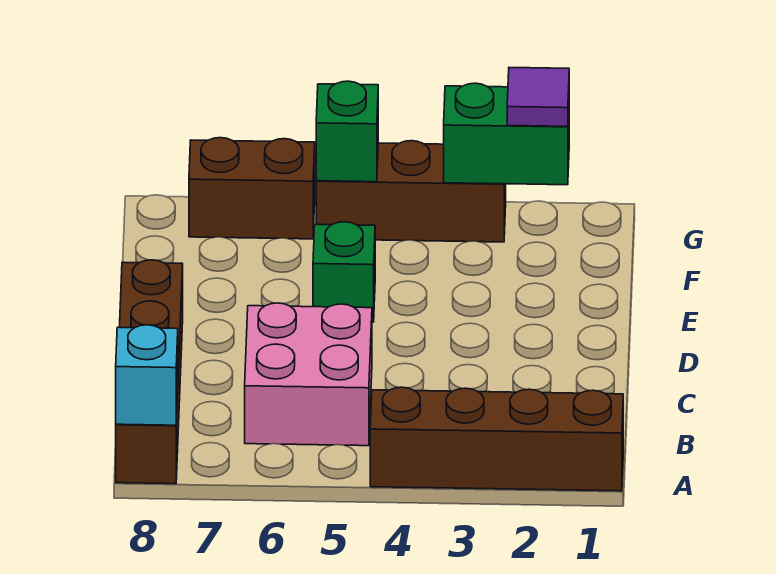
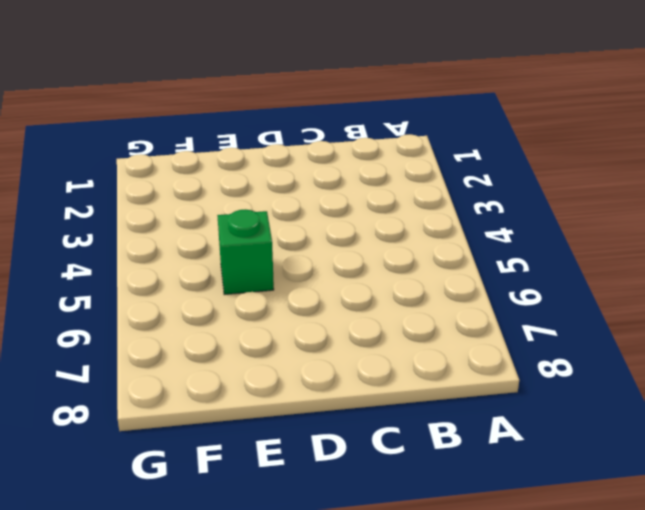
none -> brown 1x4 brick [370,387,623,491]
none -> brown 1x4 brick [116,260,183,484]

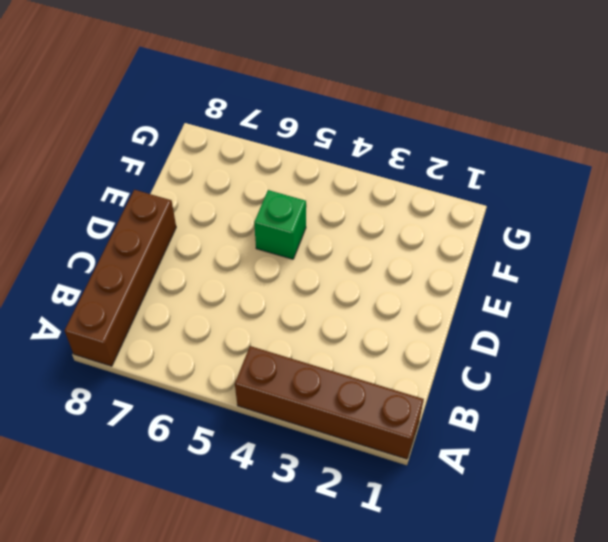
none -> pink 2x2 brick [245,303,372,446]
none -> brown 1x3 brick [316,141,506,242]

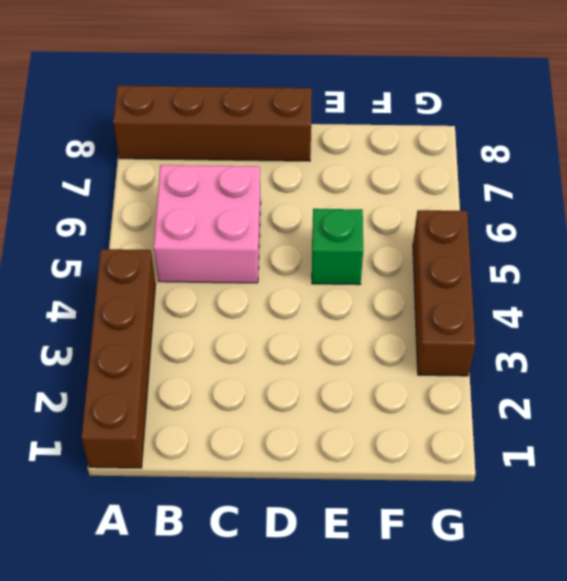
none -> brown 1x2 brick [189,138,315,239]
none -> cyan 1x1 brick [116,325,178,425]

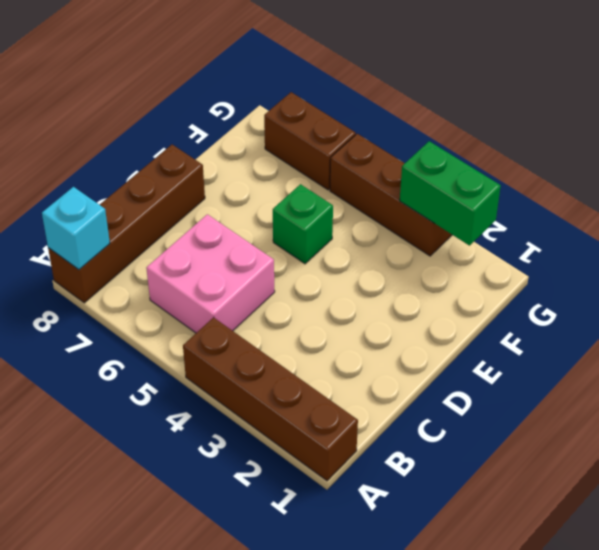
none -> green 1x1 brick [316,81,378,182]
none -> purple 1x1 tile [507,68,569,126]

